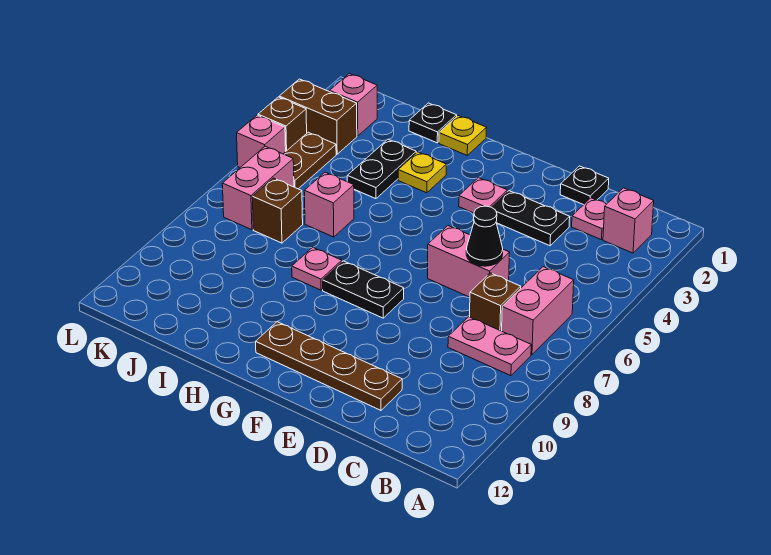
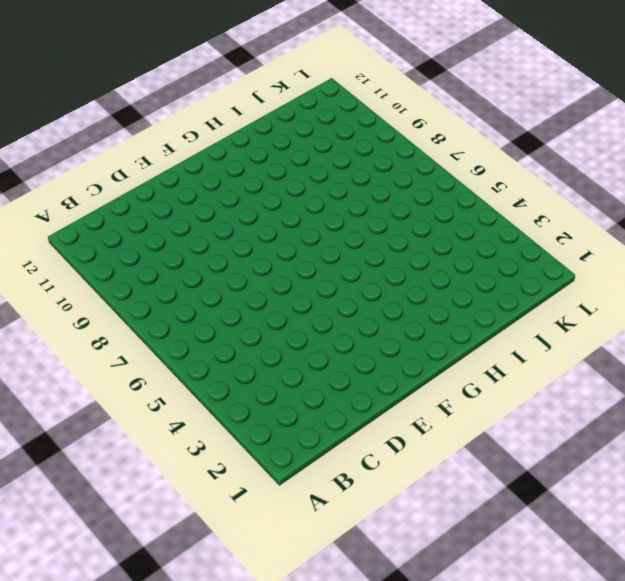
none -> pink 1x1 brick [603,188,654,253]
none -> pink 1x2 brick [502,267,574,355]
none -> pink 1x2 plate [448,317,531,376]

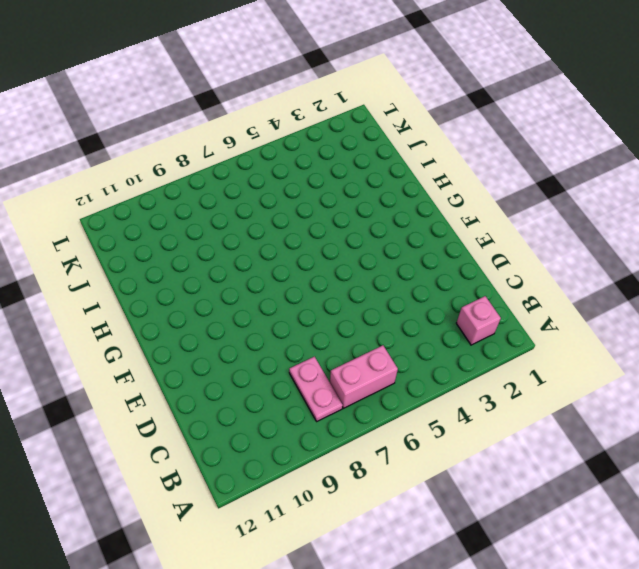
none -> pink 1x1 plate [572,198,606,240]
none -> brown 1x1 brick [470,273,521,331]
none -> black 1x1 plate [560,166,609,205]

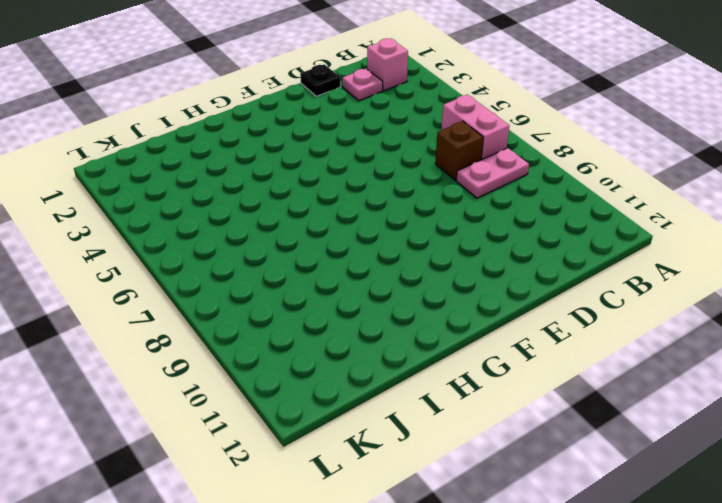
none -> black 1x2 plate [492,191,570,246]
none -> pink 1x2 brick [428,226,510,297]
none -> brown 1x4 plate [256,322,402,410]

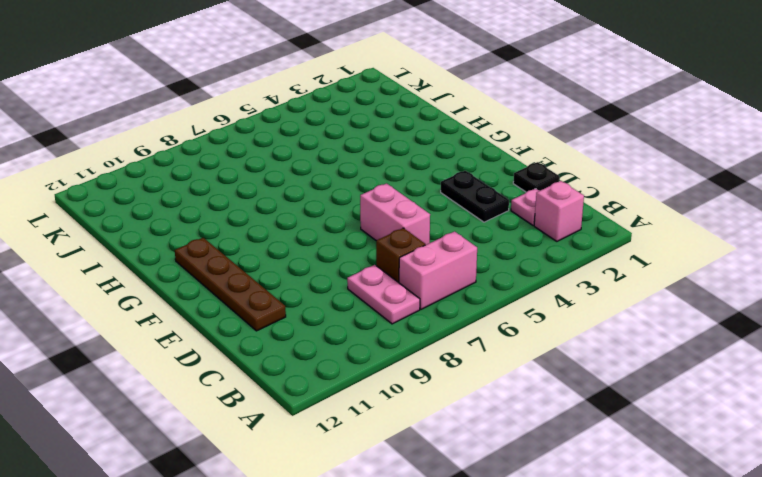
none -> pink 1x1 plate [459,178,507,213]
none -> black 1x2 plate [323,261,404,318]
none -> yellow 1x1 plate [439,116,486,155]

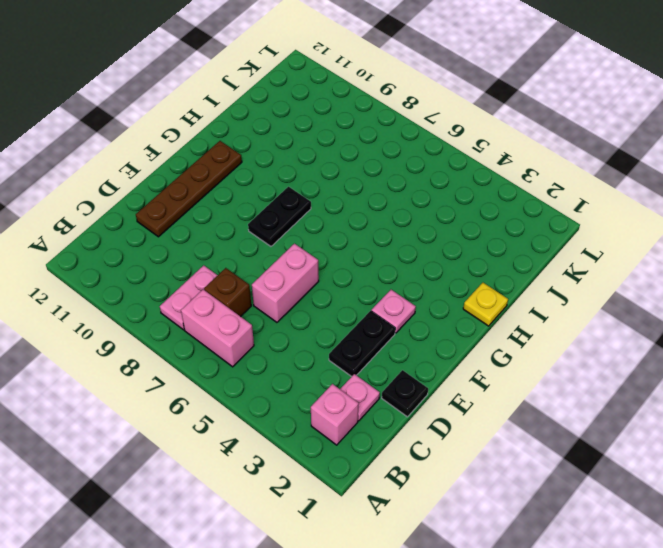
none -> yellow 1x1 plate [398,152,446,193]
none -> pink 1x1 plate [292,247,342,290]
none -> black 1x1 plate [409,103,457,143]

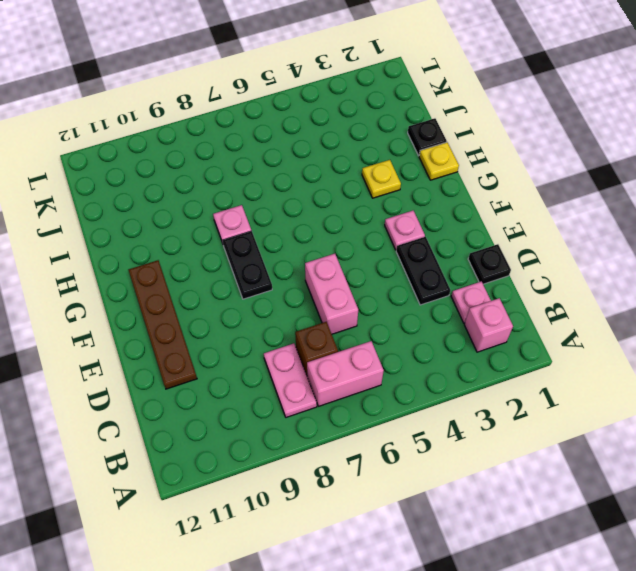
none -> black 1x2 plate [347,139,416,199]
none -> pink 1x1 brick [304,172,354,237]
none -> brown 1x1 brick [252,178,303,243]

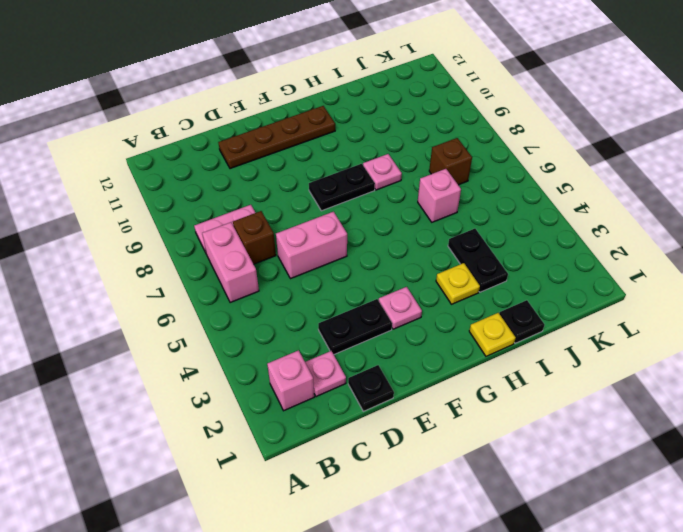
none -> pink 1x1 brick [330,74,377,136]
none -> brown 1x2 brick [279,79,357,154]
none -> brown 1x2 plate [284,132,336,189]

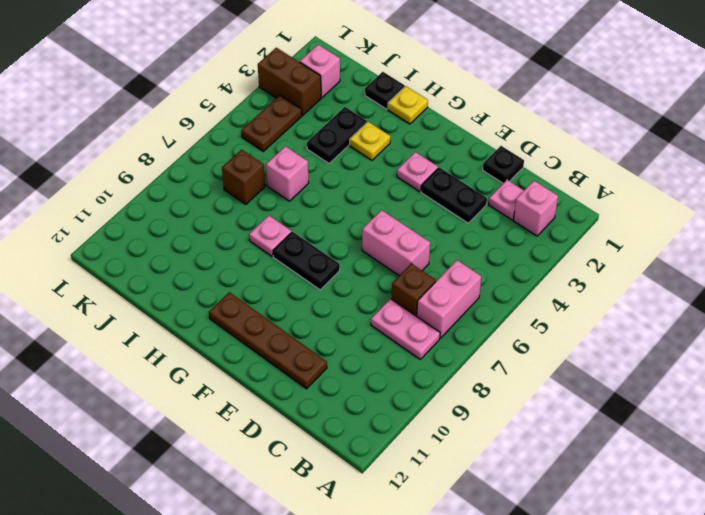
none -> pink 1x2 brick [222,146,294,230]
none -> brown 1x1 brick [258,97,307,151]
none -> pink 1x1 brick [237,115,286,167]

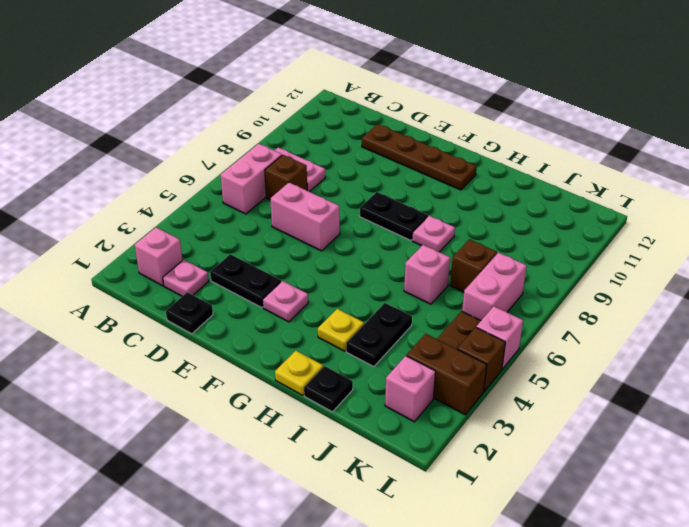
none -> black 1x1 cone [466,206,503,266]

